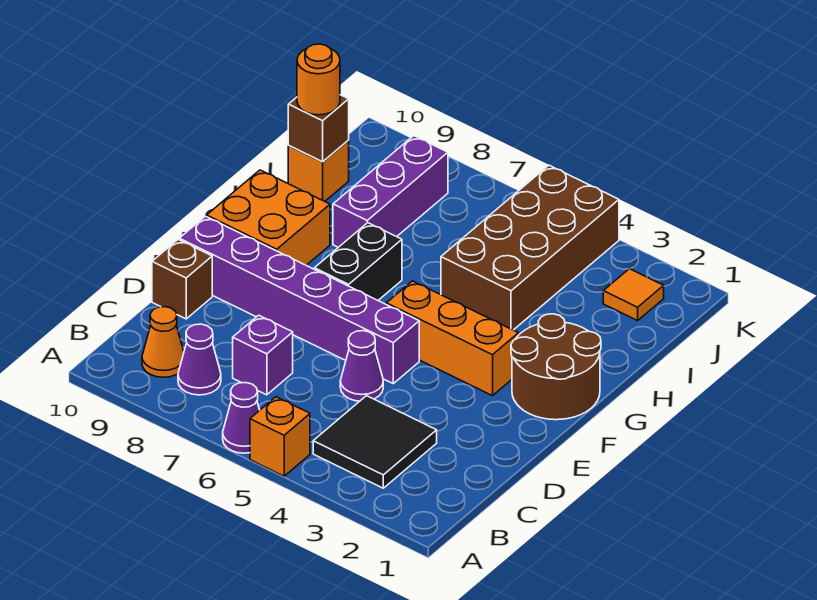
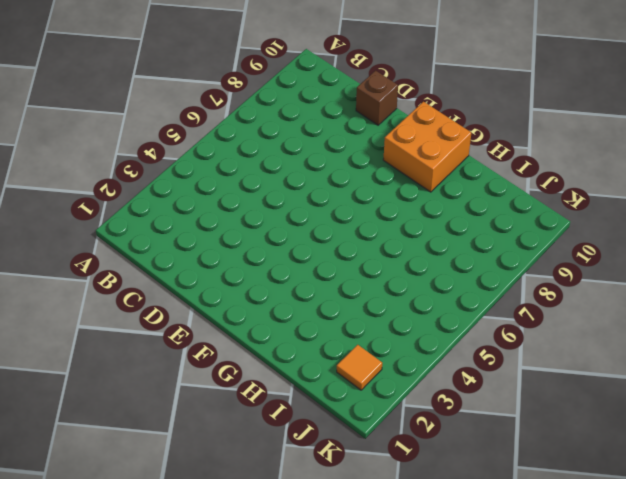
none -> orange 1x1 brick [250,397,310,476]
none -> purple 1x1 cone [223,383,260,453]
none -> black 2x2 tile [313,396,437,488]

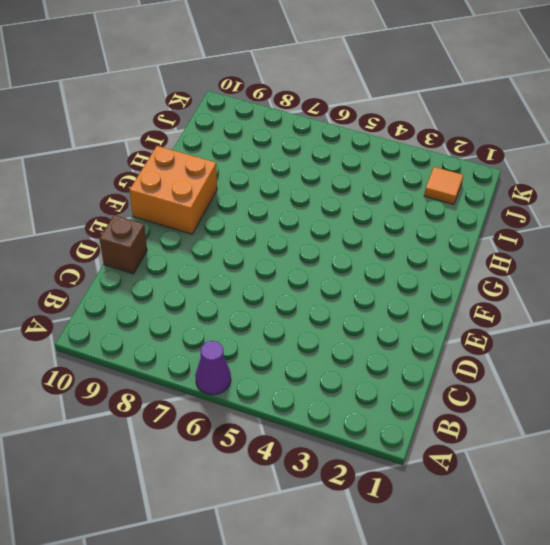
none -> orange 1x1 brick [250,397,310,476]
none -> black 2x2 tile [313,396,437,488]
none -> purple 1x1 cone [178,324,221,395]

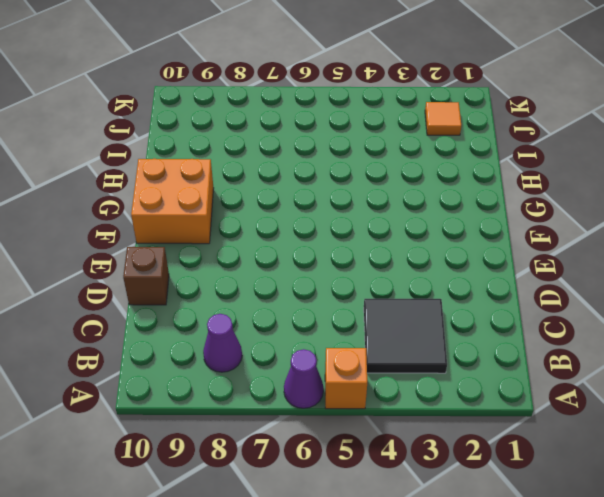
none -> orange 1x1 cone [142,307,184,377]
none -> purple 1x1 brick [233,315,293,395]
none -> purple 1x1 cone [340,331,383,401]

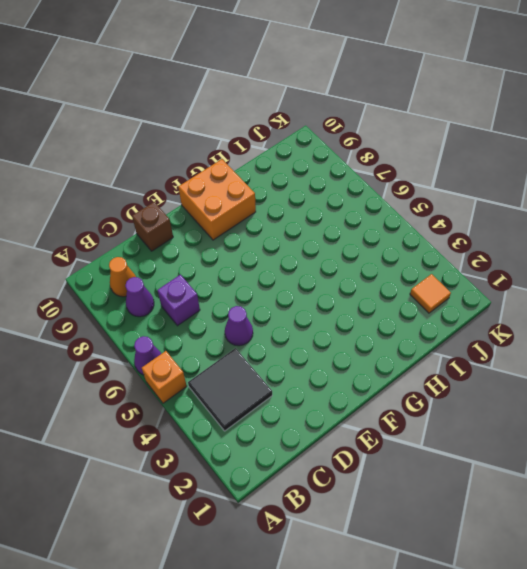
none -> purple 1x6 brick [179,216,419,383]
none -> brown 2x2 round brick [511,314,601,420]
none -> orange 1x3 brick [386,281,519,396]

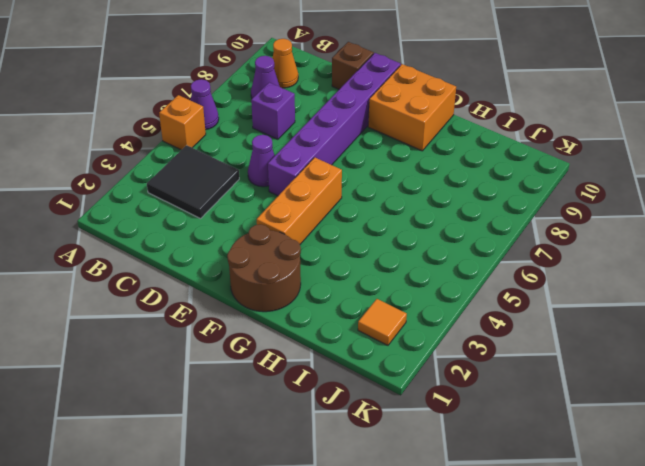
none -> black 1x2 brick [314,223,402,300]
none -> brown 2x4 brick [441,165,619,330]
none -> purple 1x3 brick [333,136,448,247]

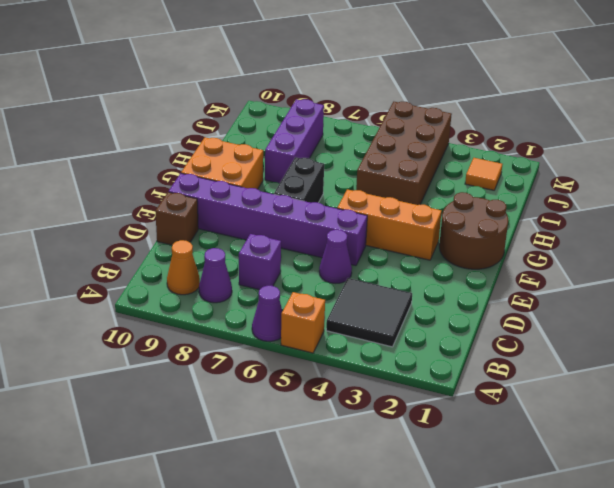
none -> orange 1x1 brick [288,141,349,201]
none -> brown 1x1 brick [288,95,349,162]
none -> orange 1x1 round brick [297,44,340,115]

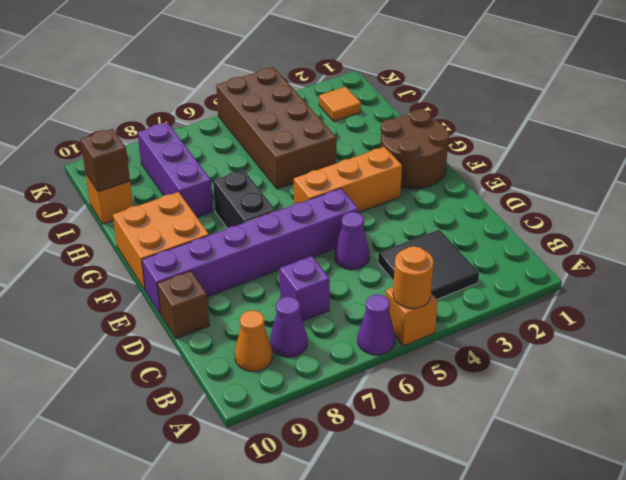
orange 1x1 round brick [393,246,434,308] -> orange 1x1 round brick moved to [297,44,340,115]

